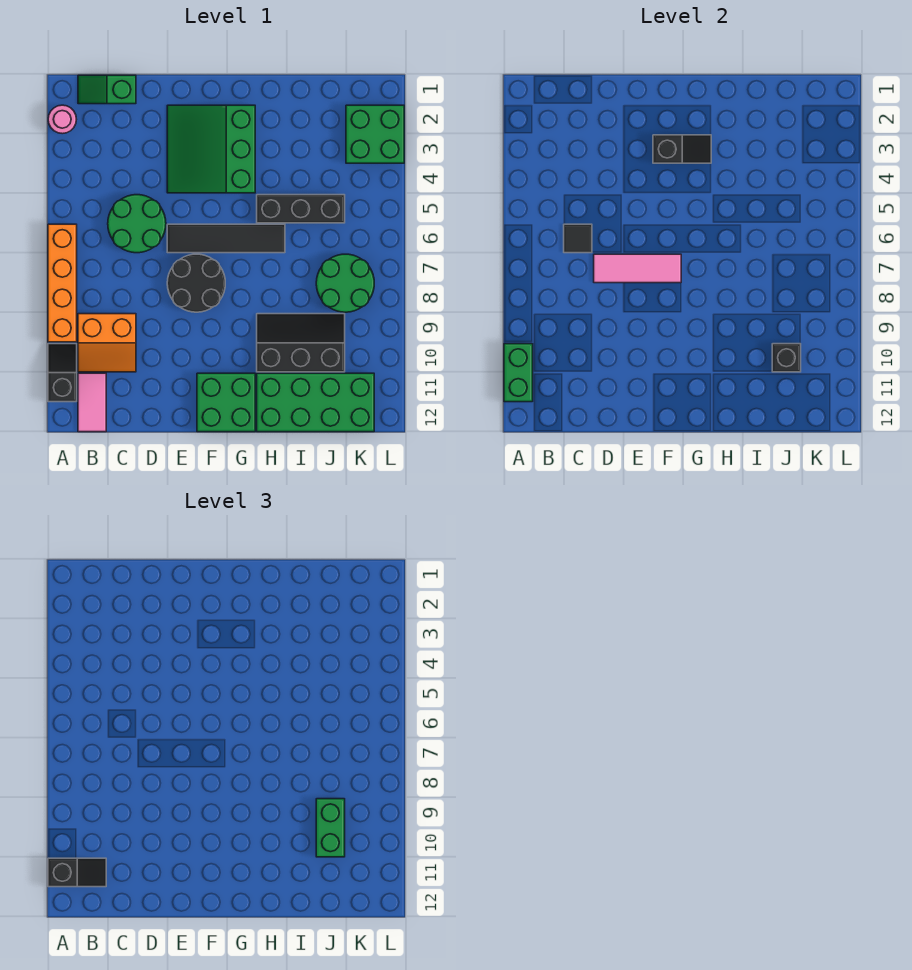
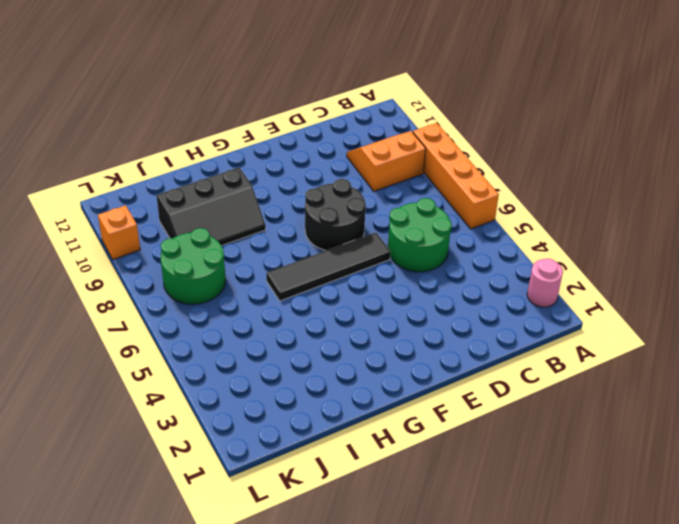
orange 1x1 brick [98,205,140,259] -> none
none -> black 1x2 slope [48,344,77,402]
none -> green 1x2 slope [78,75,136,104]
none -> pink 1x2 tile [78,373,106,432]

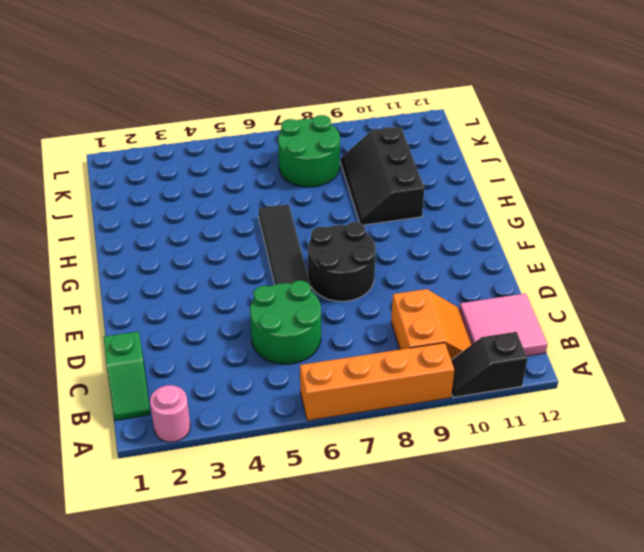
pink 2x2 tile [459,293,547,356] -> pink 1x2 tile [78,373,106,432]
none -> green 3x3 slope [167,105,255,193]
none -> green 2x2 brick [197,373,255,432]
none -> black 1x3 brick [257,195,345,223]

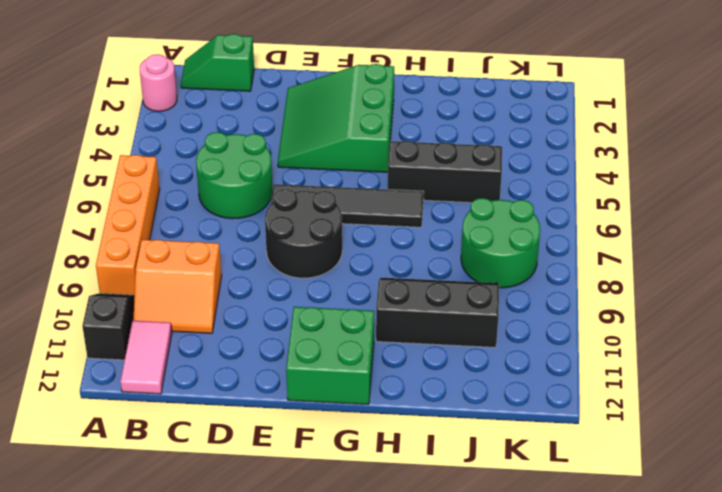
none -> green 2x4 brick [257,373,374,432]
none -> green 2x2 brick [346,105,404,163]
none -> green 1x2 brick [504,344,533,402]

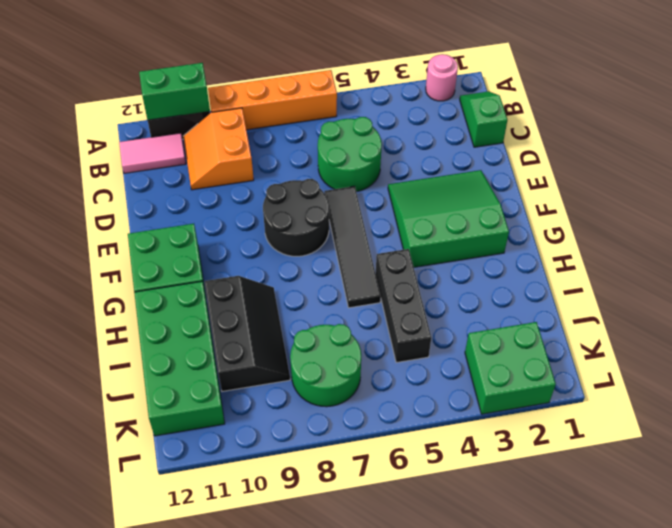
none -> black 1x1 tile [564,224,592,253]
none -> pink 1x3 tile [594,254,681,283]
none -> black 1x2 slope [653,135,711,163]

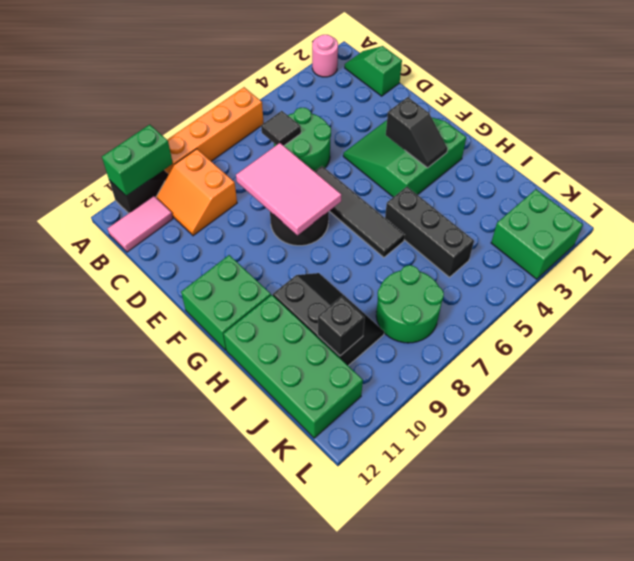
pink 2x3 tile [236,143,341,235] -> pink 1x3 tile [594,254,681,283]
none -> black 1x2 slope [48,858,106,887]
none -> green 1x2 brick [316,799,345,857]

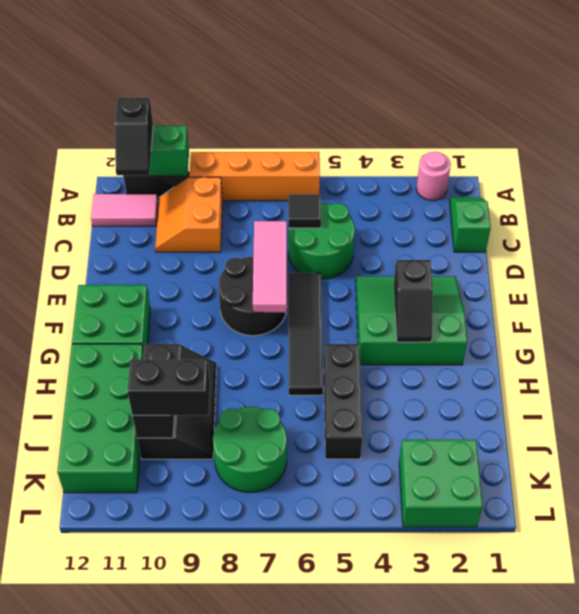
black 1x2 brick [128,359,210,416] -> green 1x2 brick [316,799,345,857]

